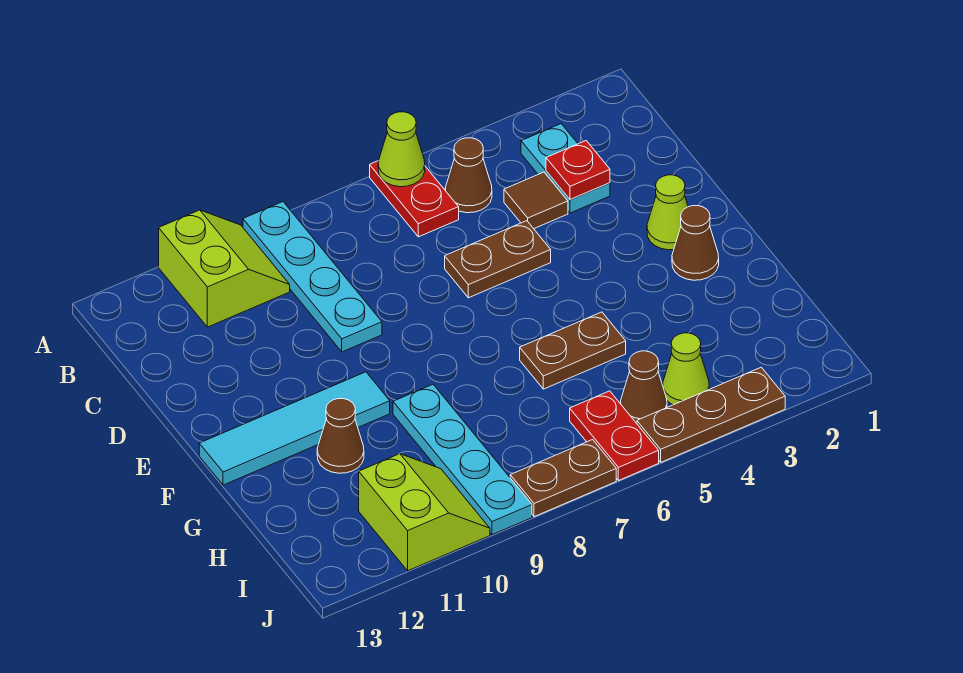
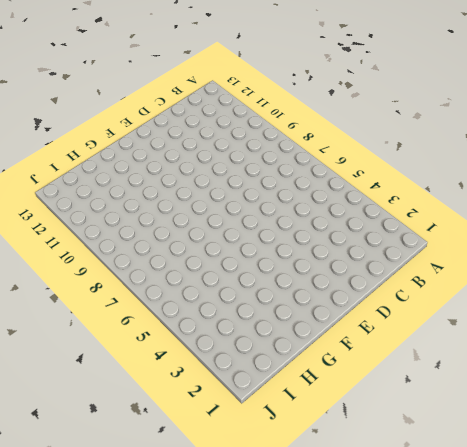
none -> red 1x2 plate [370,161,459,237]
none -> cyan 1x4 plate [243,202,382,352]
none -> lime 2x2 slope [159,210,290,327]

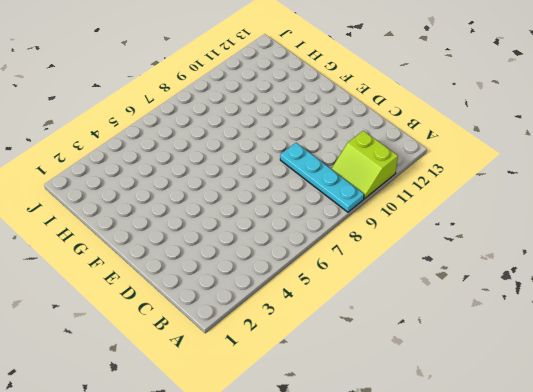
none -> red 1x2 plate [370,161,459,237]
none -> cyan 1x2 plate [521,124,610,213]
none -> brown 1x1 cone [445,138,492,213]

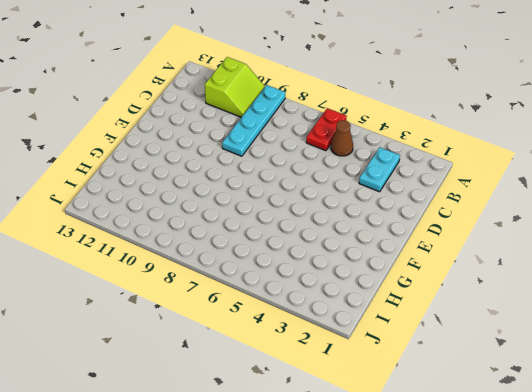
none -> brown 1x1 tile [504,172,568,229]
none -> brown 1x2 plate [445,221,551,298]
none -> lime 1x1 cone [647,175,688,250]

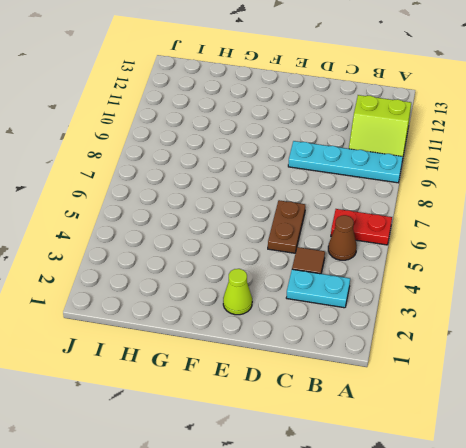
none -> brown 1x1 cone [672,206,719,280]
none -> cyan 1x4 tile [199,372,390,485]
none -> brown 1x2 plate [520,312,626,389]

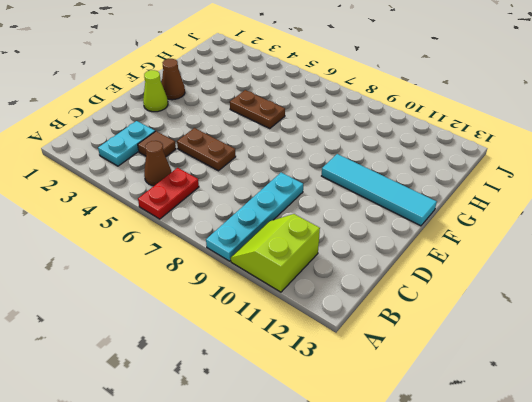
none -> cyan 1x4 plate [393,384,532,535]
none -> brown 1x1 cone [317,399,364,473]
none -> lime 1x1 cone [663,333,709,405]

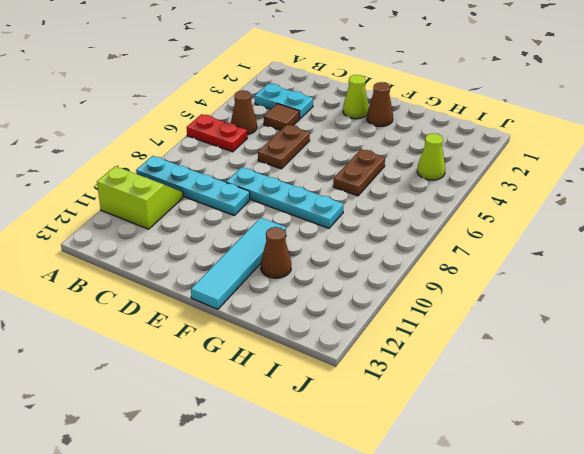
cyan 1x4 plate [226,167,344,228] -> cyan 1x4 plate moved to [393,384,532,535]
none -> brown 1x1 cone [621,351,667,423]
none -> red 1x2 plate [570,391,659,481]
none -> lime 2x2 slope [359,454,490,571]

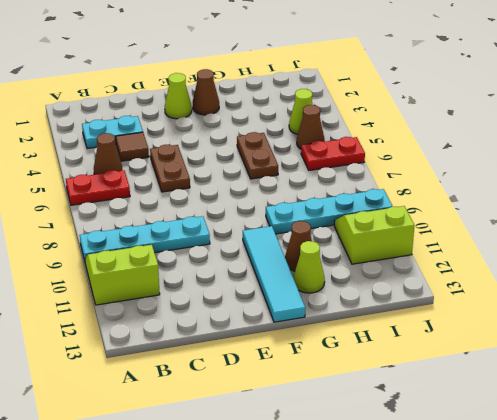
lime 1x1 cone [293,241,325,293] -> lime 1x1 cone moved to [378,112,425,187]
none -> brown 1x3 plate [637,367,785,462]
none -> brown 1x2 plate [510,440,616,517]
none -> red 1x1 plate [546,141,610,199]

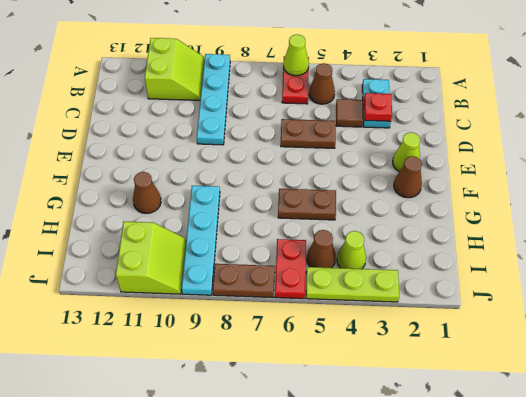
lime 1x3 plate [306,267,399,302] -> brown 1x3 plate [637,367,785,462]
none -> cyan 1x4 tile [199,372,390,485]

